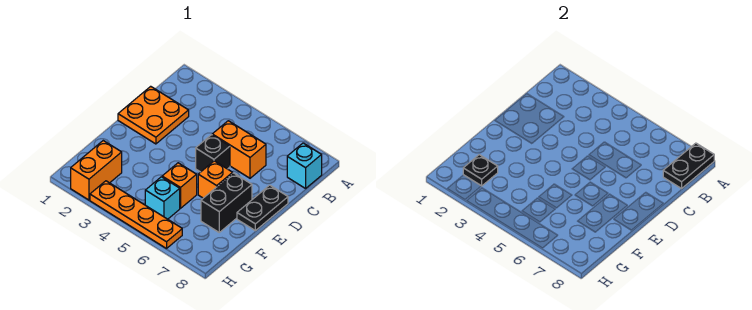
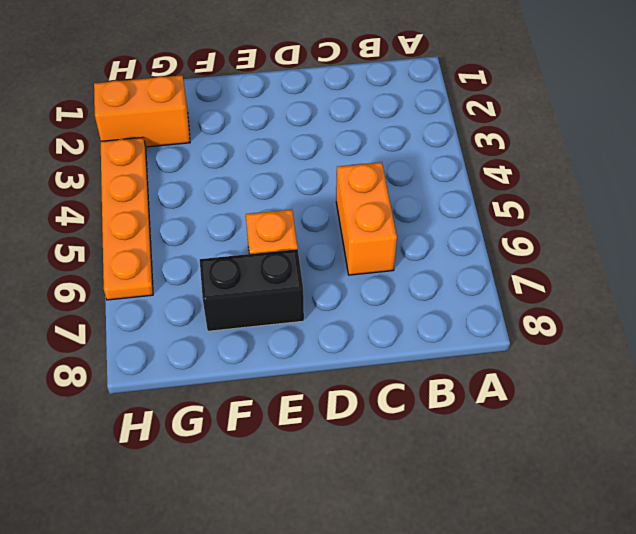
none -> cyan 1x1 brick [287,143,322,188]
none -> orange 2x2 plate [118,86,189,144]
none -> black 1x1 brick [196,135,230,172]

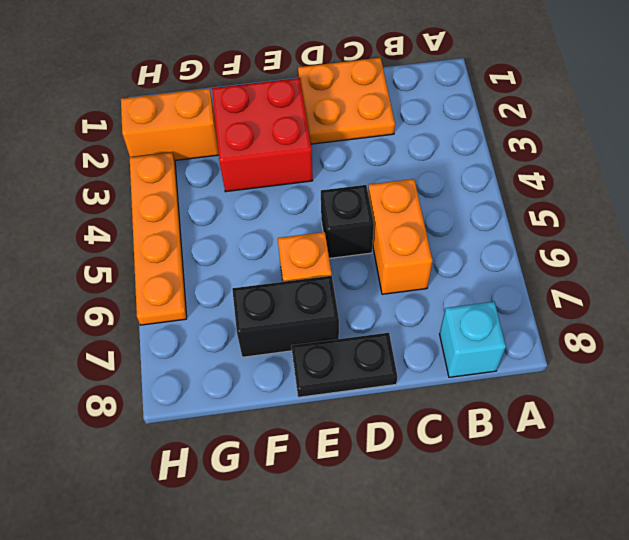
red 2x2 brick [212,78,313,192] -> none
none -> orange 1x1 brick [162,163,197,208]
none -> cyan 1x1 brick [145,177,180,219]
none -> black 1x2 plate [663,143,714,188]

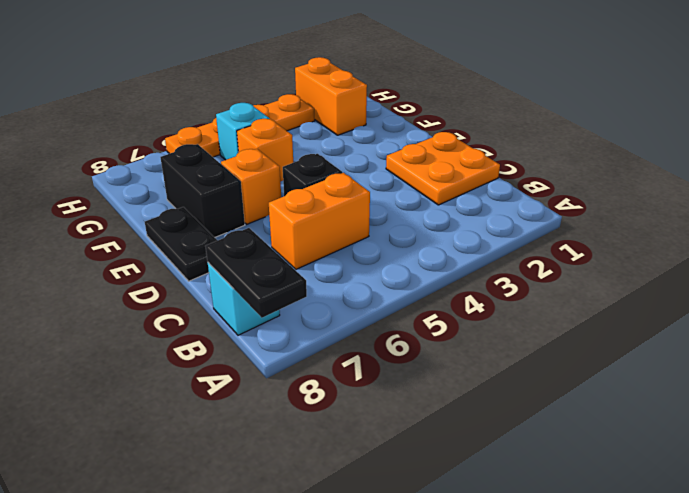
none -> black 1x1 plate [463,155,498,186]

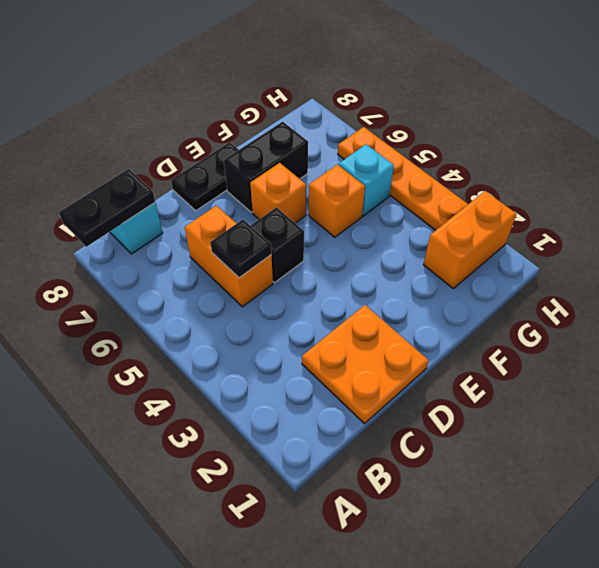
black 1x1 plate [210,220,271,278] -> black 1x1 plate moved to [463,155,498,186]

